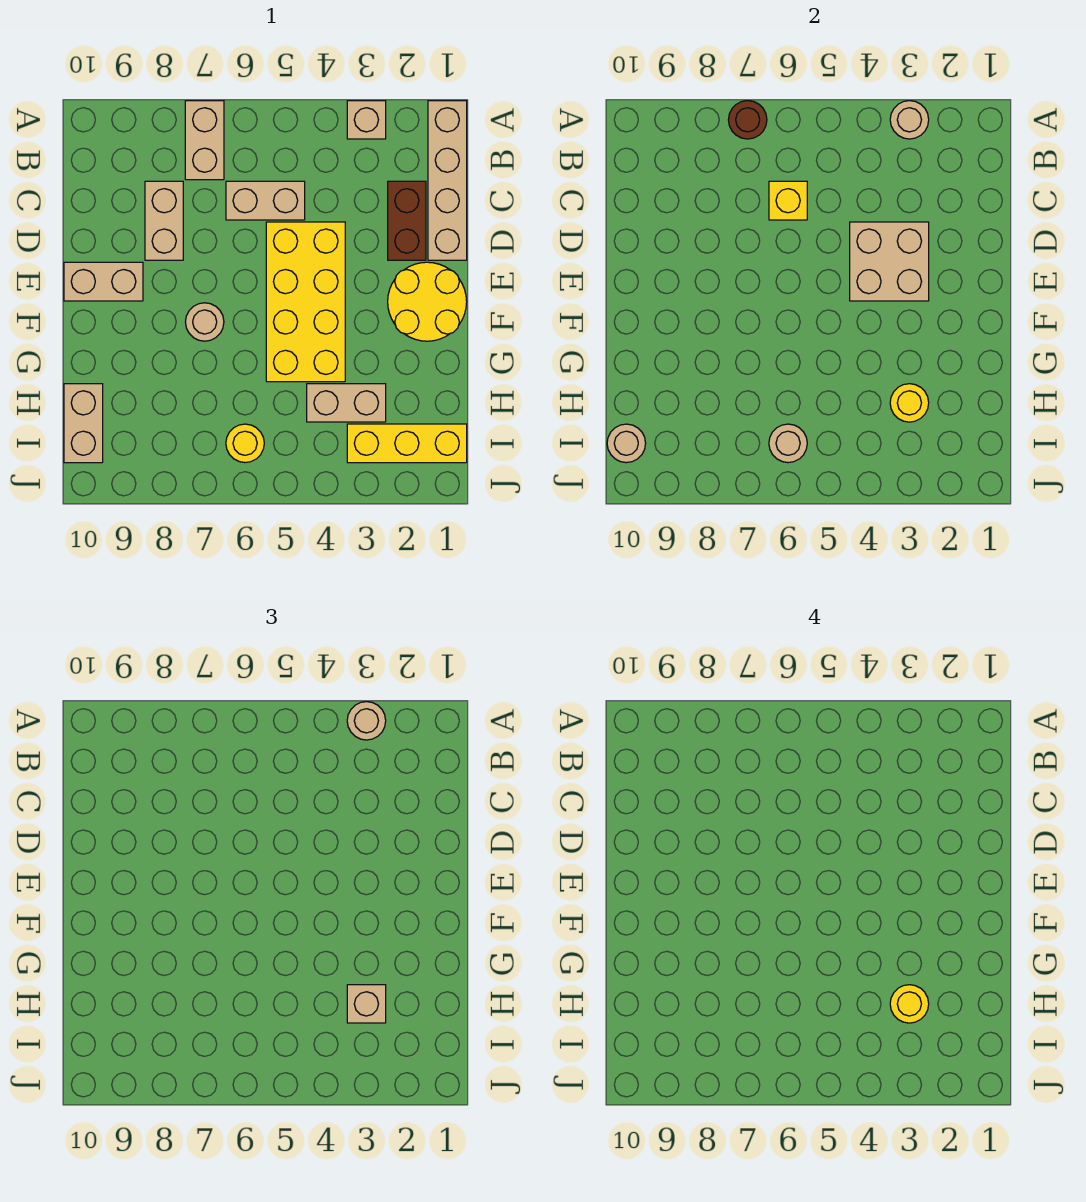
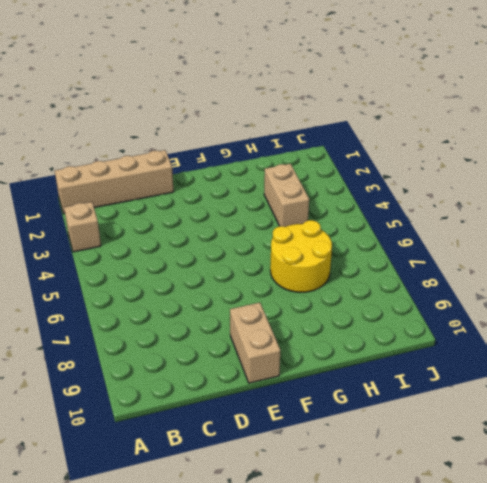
yellow 2x2 round brick [270,220,332,292] -> yellow 2x2 round brick moved to [388,262,467,341]
none -> tan 1x2 brick [185,101,224,180]
none -> brown 1x2 brick [388,181,426,260]
none -> tan 1x2 brick [226,181,305,220]

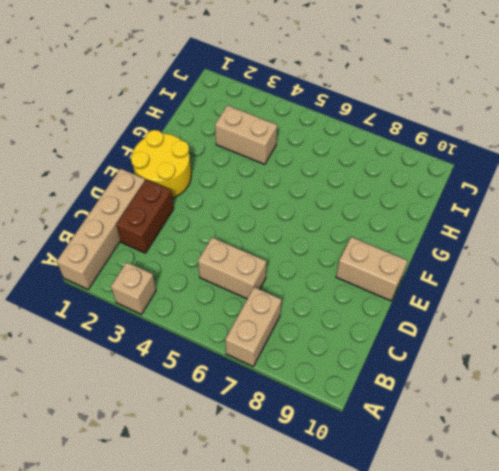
none -> tan 1x2 brick [145,181,183,260]
none -> yellow 2x4 brick [266,222,345,382]
none -> tan 1x1 round brick [186,303,224,341]

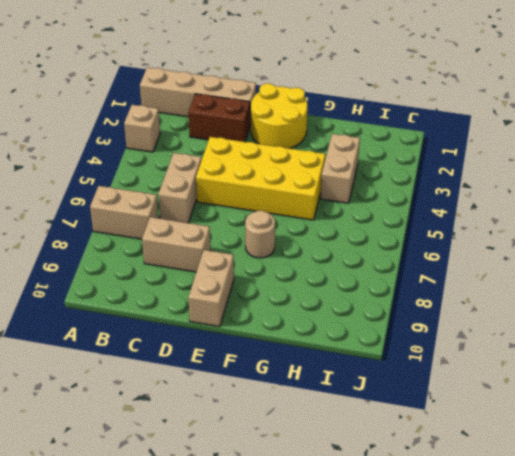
none -> tan 1x2 brick [64,384,103,463]
none -> yellow 1x3 brick [347,424,467,463]
none -> yellow 1x1 round brick [226,424,264,463]

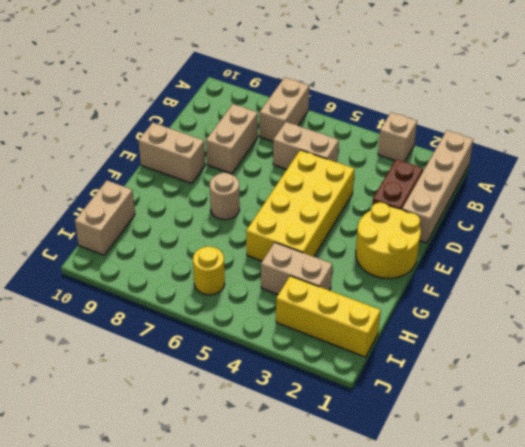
none -> tan 1x1 round brick [890,101,929,139]
none -> brown 1x1 round brick [728,101,767,139]
none -> yellow 1x1 brick [769,181,807,220]

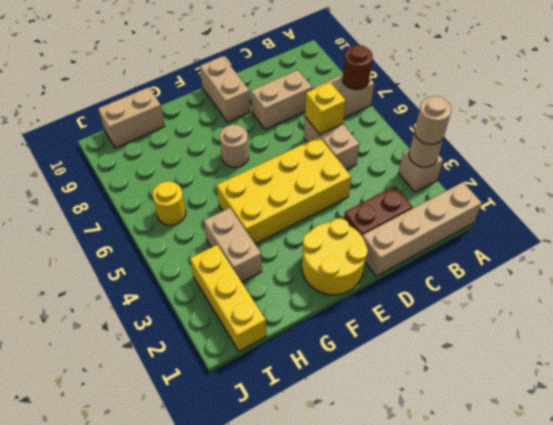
none -> tan 2x2 brick [850,222,929,301]
none -> yellow 1x1 round brick [890,384,929,422]
none -> tan 1x1 round brick [769,424,807,463]

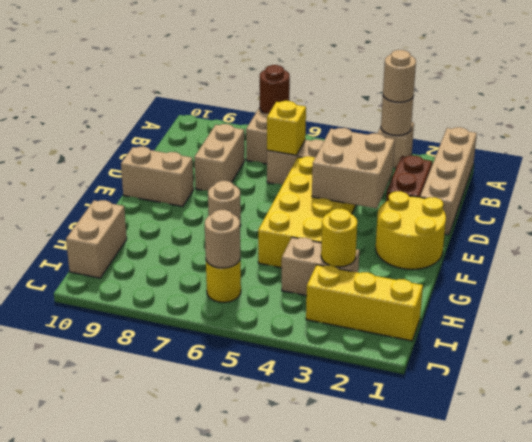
none -> tan 1x1 round brick [607,424,646,463]
none -> tan 1x1 brick [347,985,386,1023]
none -> yellow 1x1 round brick [890,985,929,1023]

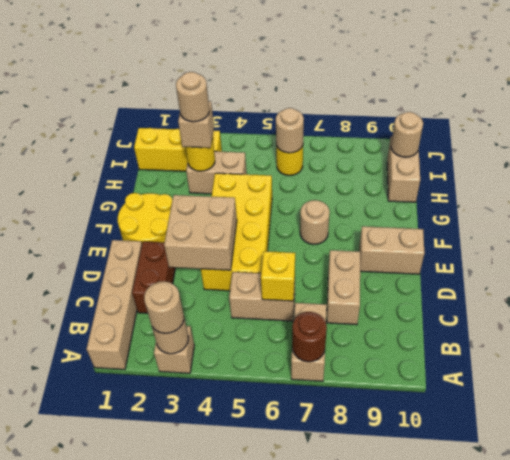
tan 1x1 round brick [176,72,209,122] -> yellow 1x1 round brick [890,985,929,1023]

